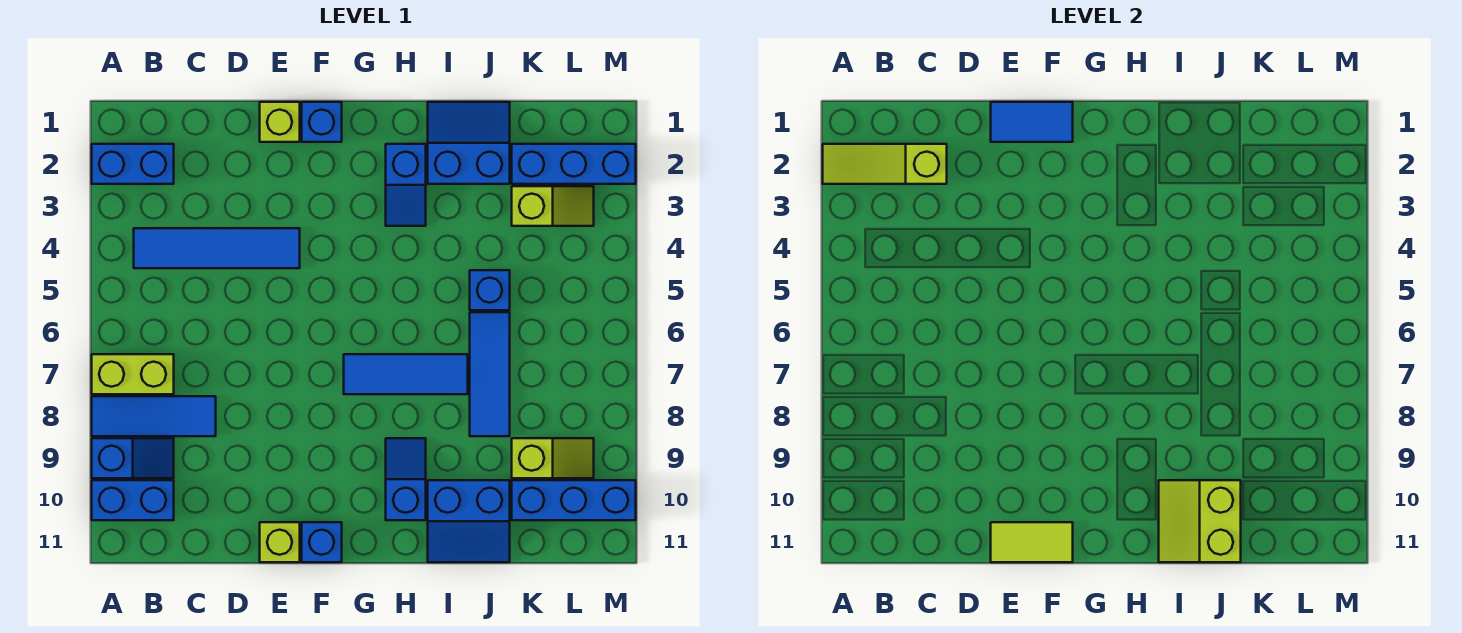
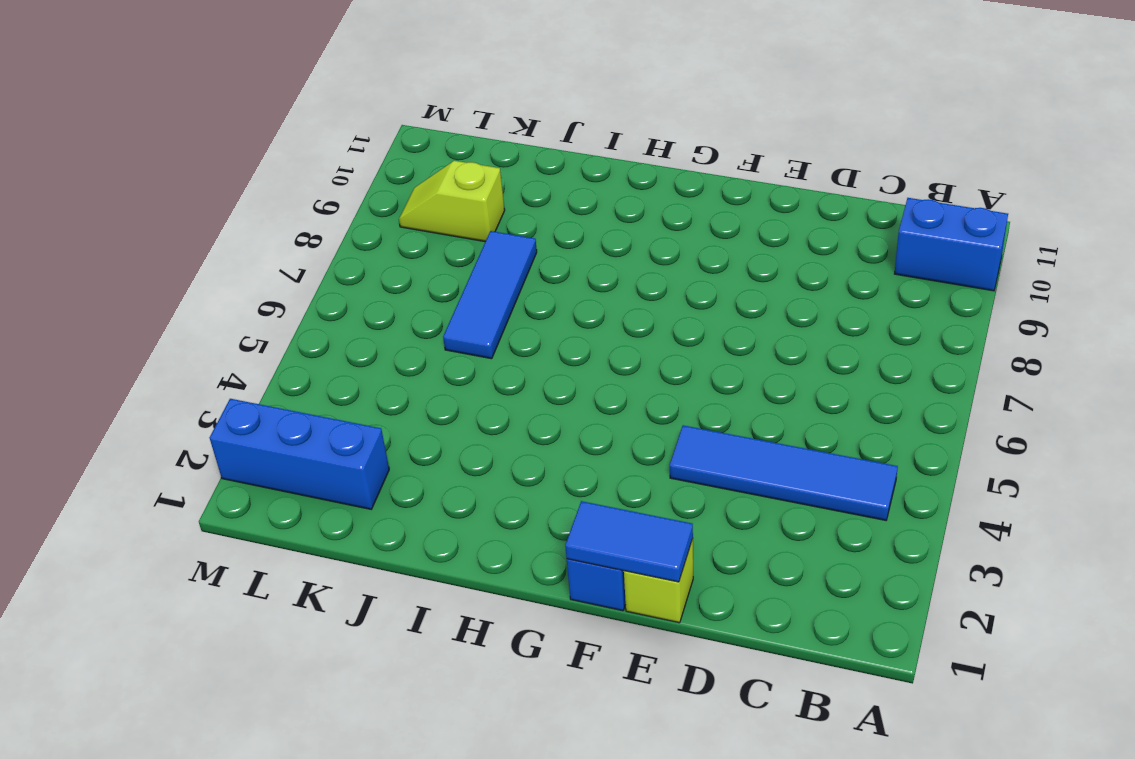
none -> blue 1x2 brick [92,144,174,184]
none -> lime 1x2 brick [92,354,174,394]
none -> blue 1x3 tile [92,396,216,436]

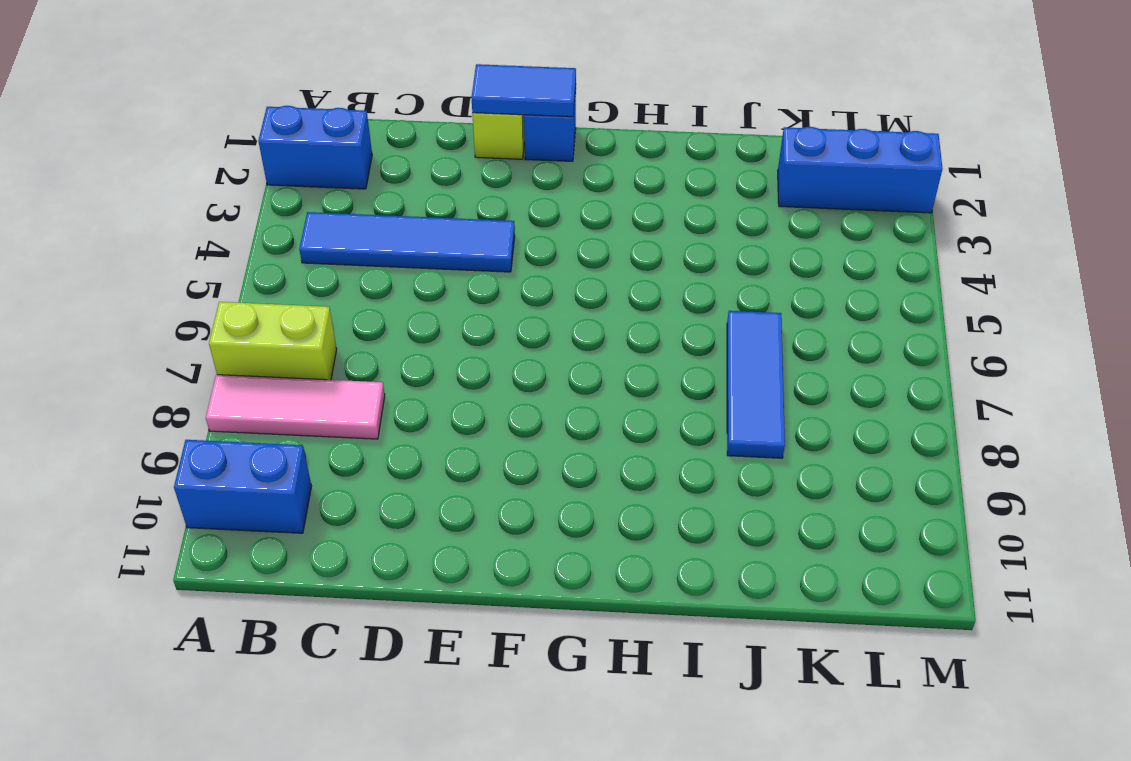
pink 1x3 tile [206,375,385,439] -> blue 1x3 tile [92,396,216,436]
none -> blue 1x2 slope [92,438,174,478]
none -> lime 1x1 brick [260,522,300,562]
none -> blue 1x1 brick [302,522,342,562]

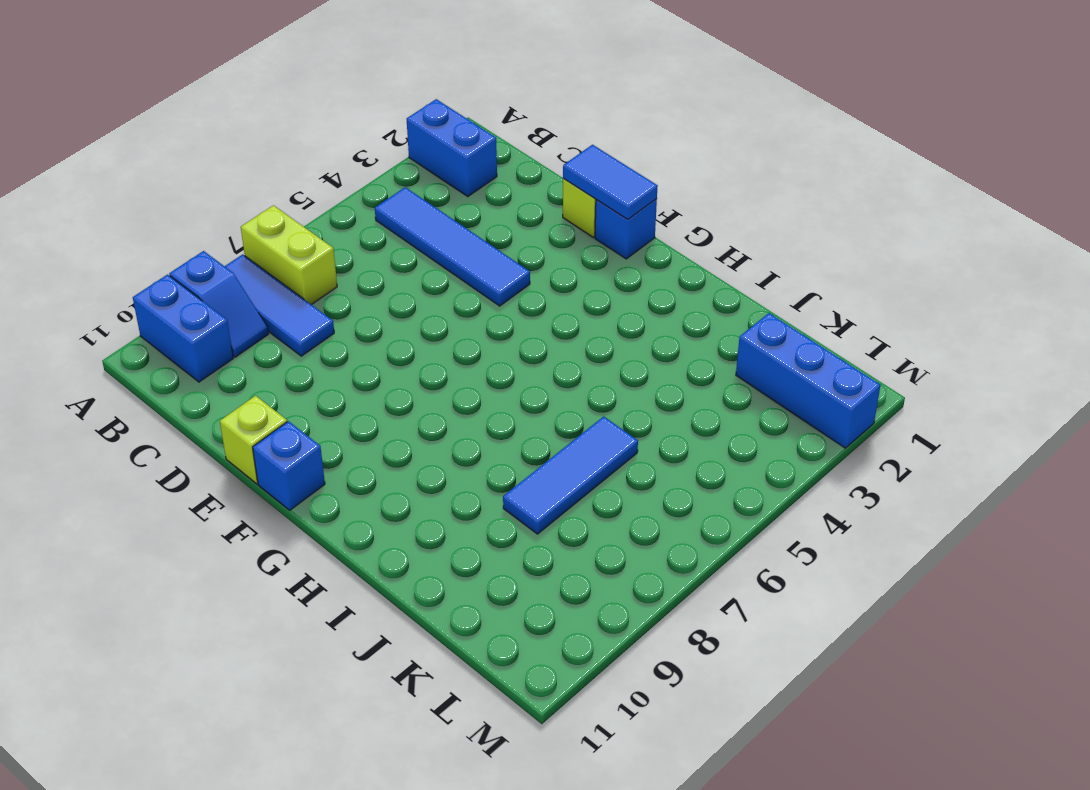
none -> blue 1x3 tile [344,354,468,394]
none -> blue 1x2 slope [386,144,426,226]
none -> blue 1x2 slope [386,438,426,520]

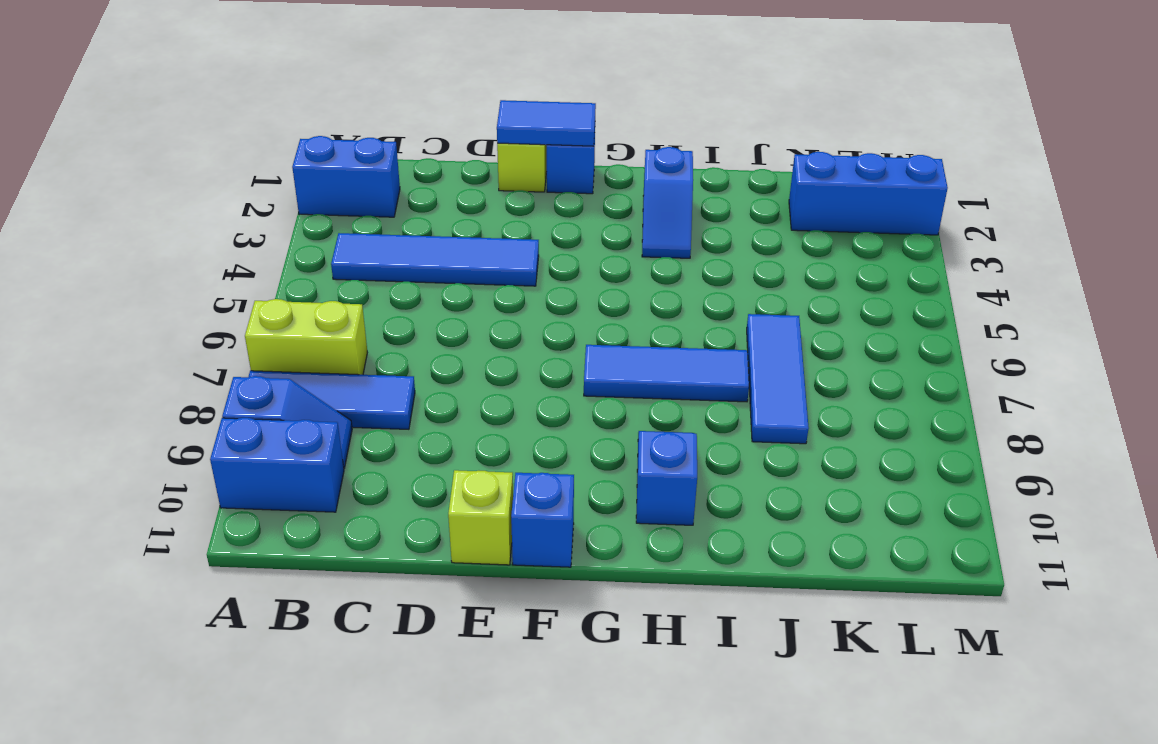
none -> blue 2x2 slope [428,102,510,184]
none -> blue 2x2 slope [428,480,510,562]
none -> blue 1x1 brick [470,270,510,310]

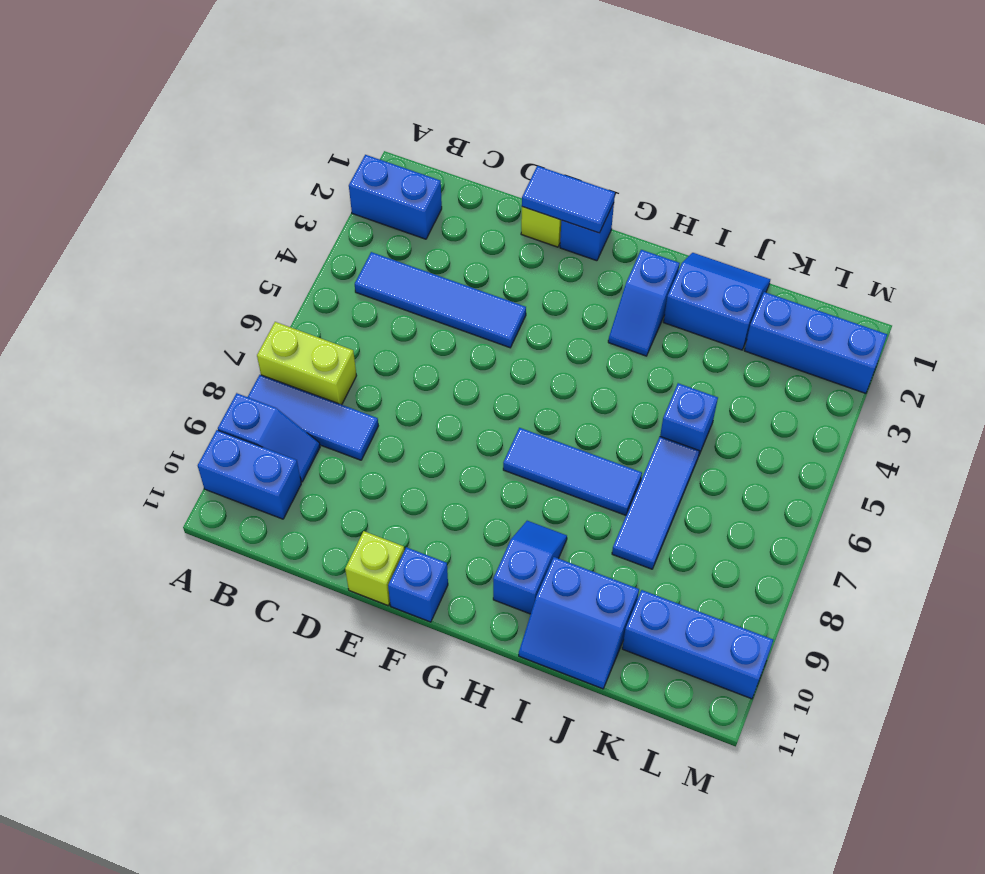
none -> lime 1x2 slope [512,186,594,226]
none -> lime 1x2 slope [512,438,594,478]
none -> lime 1x3 slope [823,144,947,184]

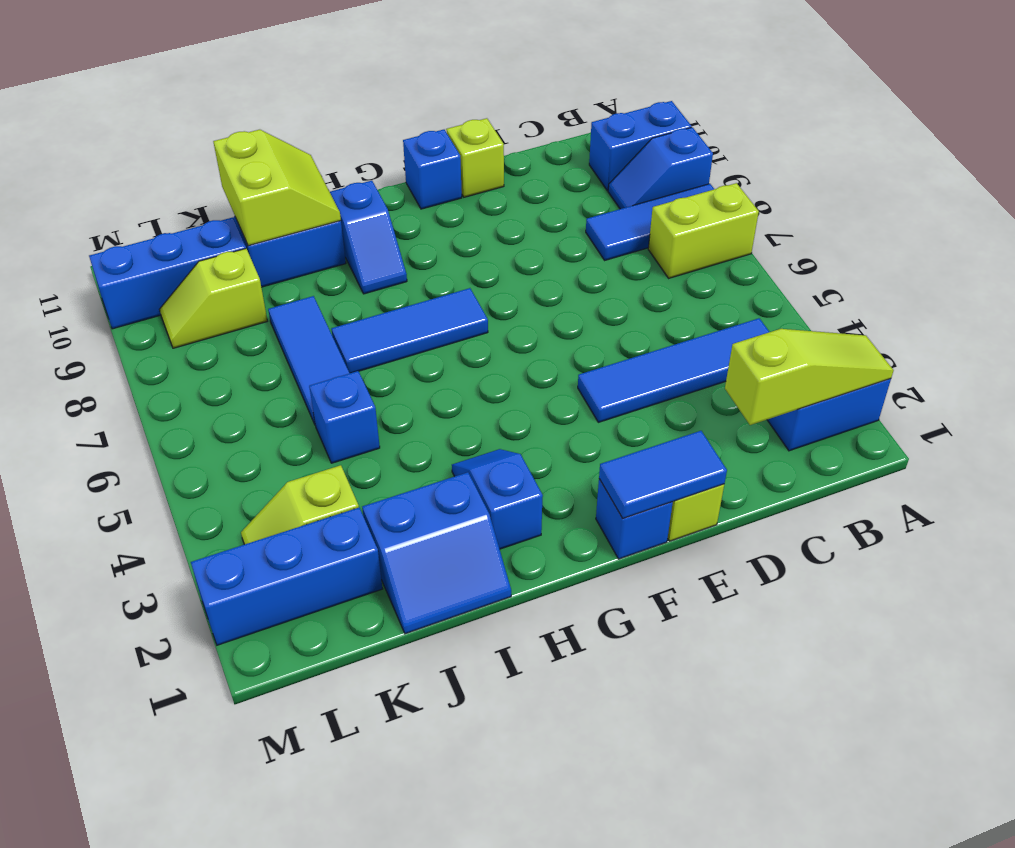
none -> lime 1x2 tile [991,522,1073,562]

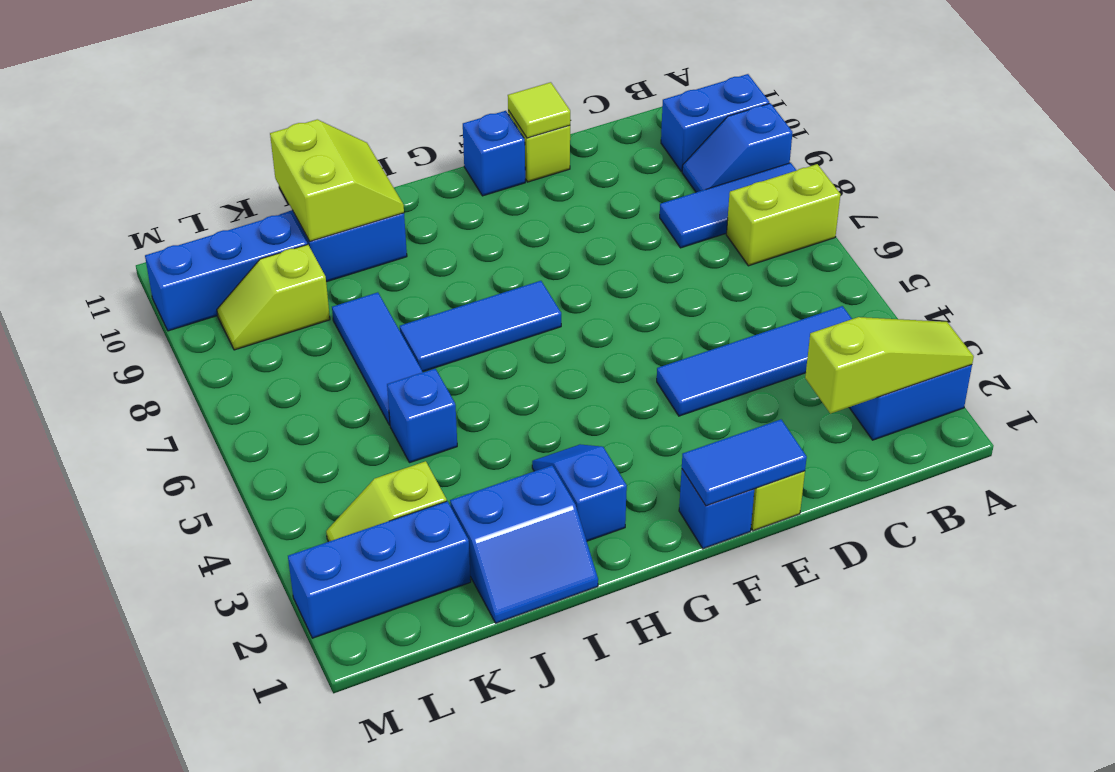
lime 1x1 tile [508,82,570,138] -> lime 1x2 tile [991,522,1073,562]
none -> blue 1x2 slope [386,438,426,520]

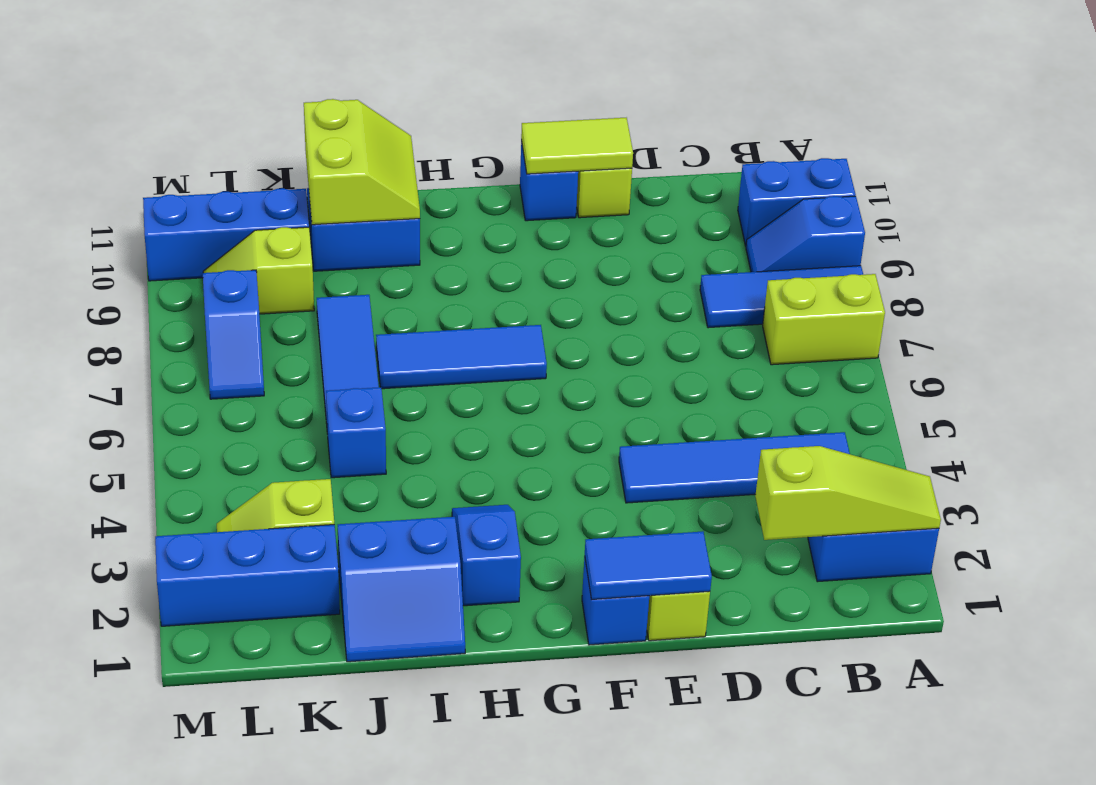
blue 1x2 slope [203,270,264,399] -> blue 1x2 slope moved to [386,438,426,520]

